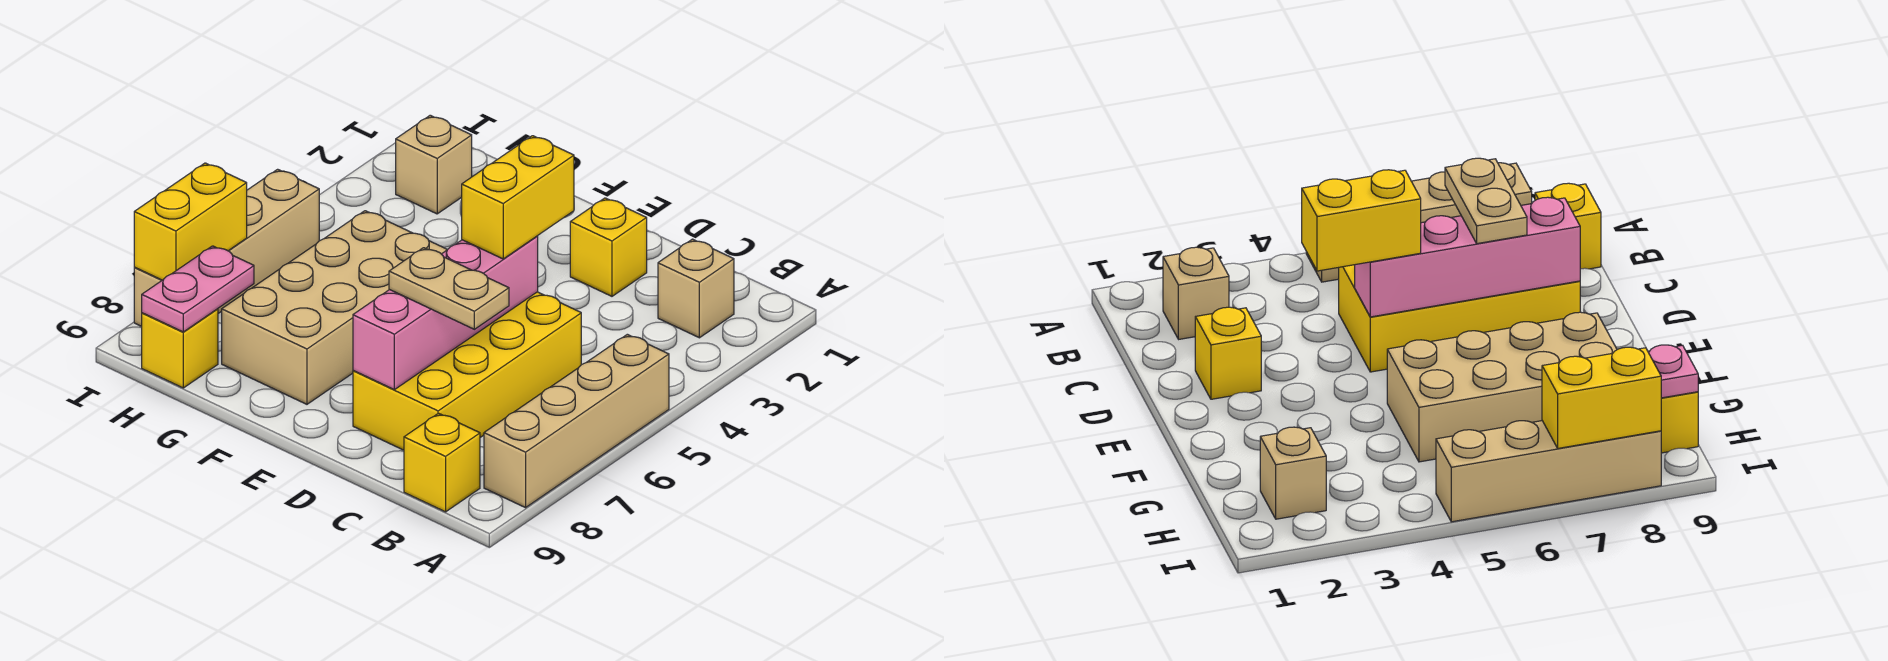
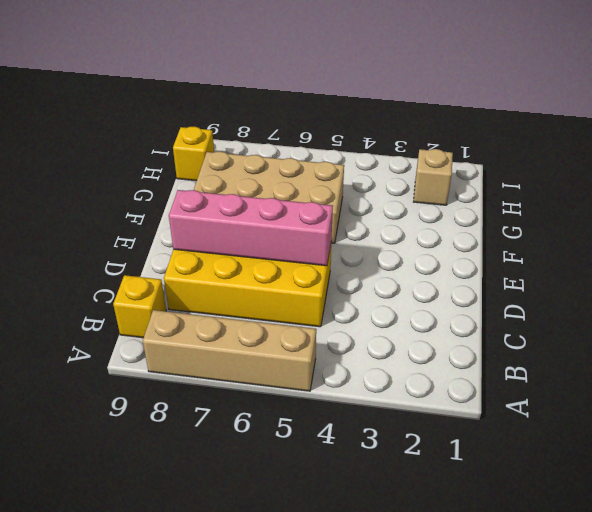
none -> tan 1x1 brick [658,239,734,338]
none -> yellow 1x1 brick [570,198,647,296]
none -> tan 1x4 brick [134,169,319,326]

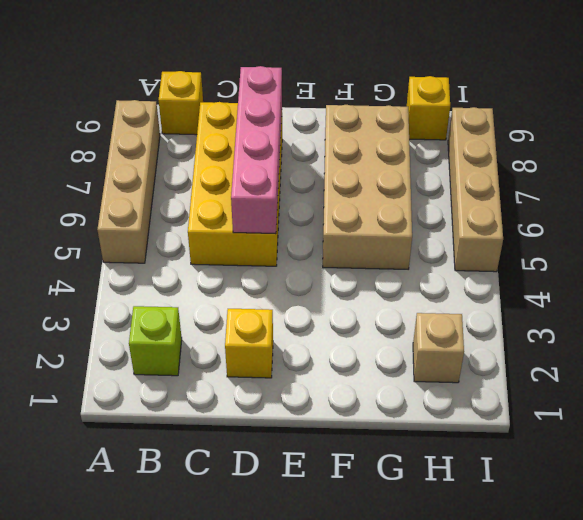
lime 1x1 brick [129,306,182,376] -> tan 1x1 brick [658,239,734,338]
none -> pink 1x2 plate [142,246,254,332]
none -> yellow 1x2 brick [134,163,247,280]
none -> tan 1x2 plate [389,248,509,329]

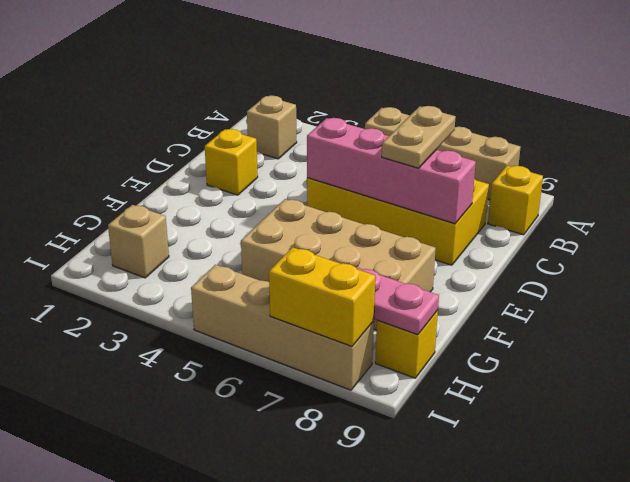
none -> yellow 1x2 brick [462,136,574,259]

